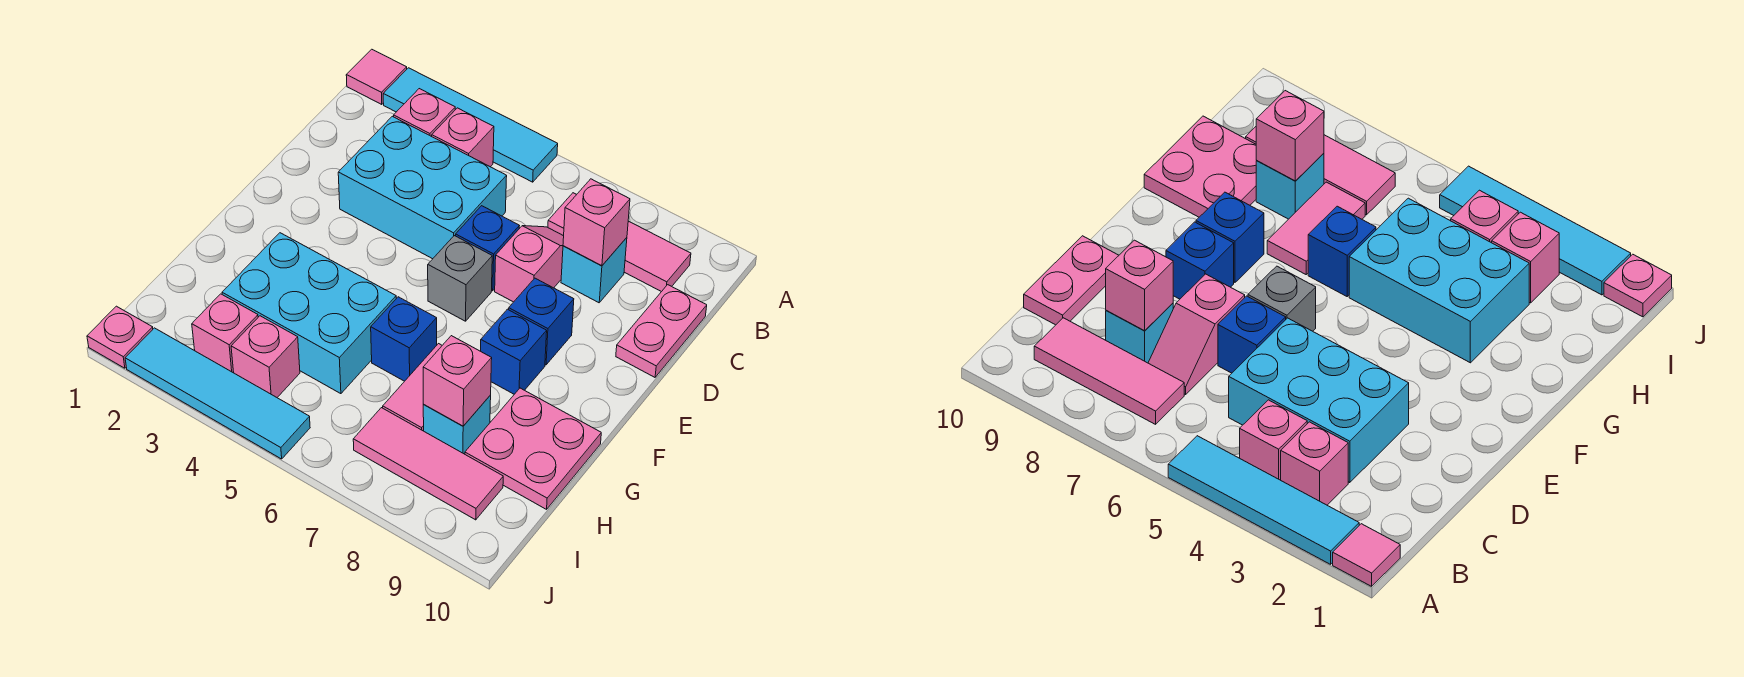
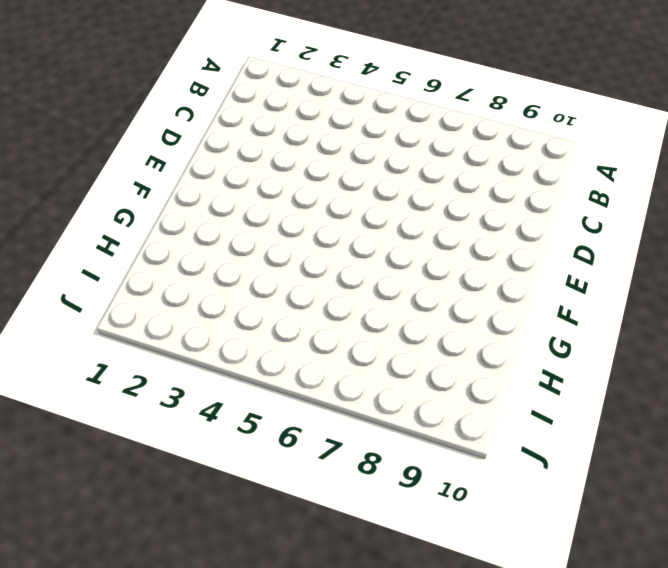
none -> pink 1x1 tile [346,49,407,104]
none -> cyan 1x4 tile [383,68,558,182]
none -> pink 1x1 brick [394,89,455,136]

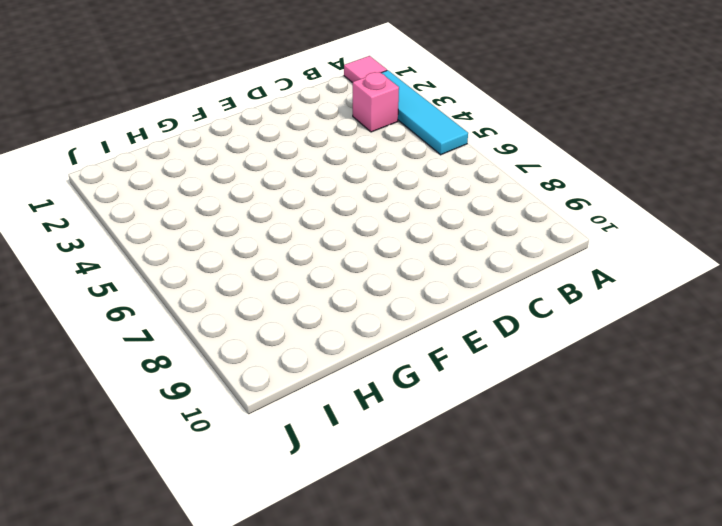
none -> pink 1x1 brick [432,108,494,167]
none -> pink 1x3 tile [548,193,691,292]
none -> cyan 2x3 brick [338,116,507,259]

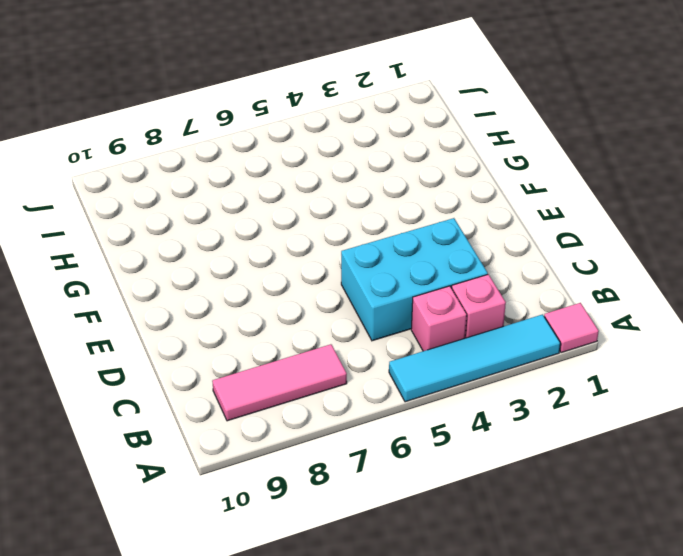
none -> pink 1x2 slope [495,226,564,302]
none -> cyan 1x1 brick [561,238,627,303]
none -> pink 1x2 plate [616,285,707,377]

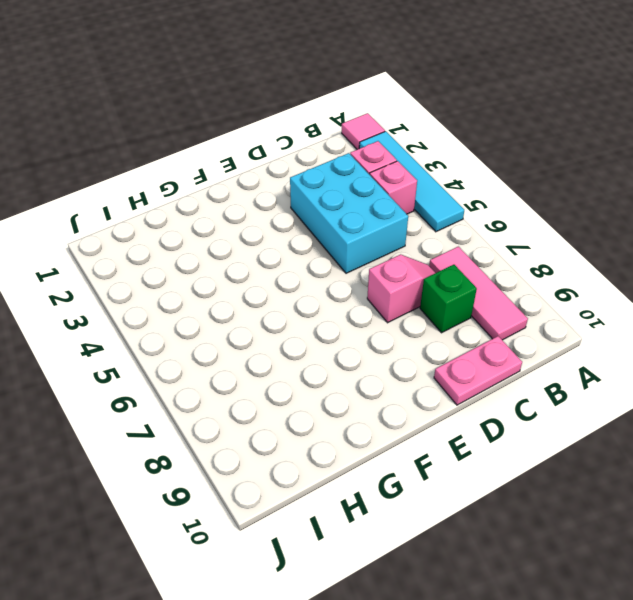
green 1x1 brick [420,265,477,333] -> cyan 1x1 brick [561,238,627,303]
none -> blue 1x1 brick [456,206,519,291]
none -> grey 1x1 brick [428,236,492,321]
none -> blue 1x1 brick [509,278,574,365]

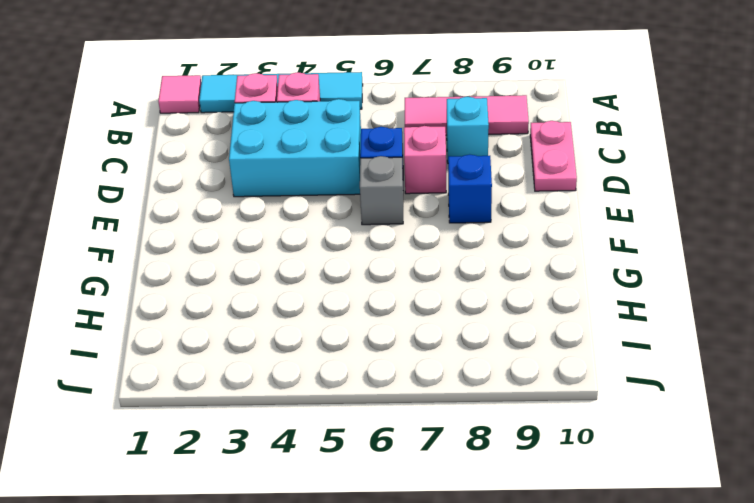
none -> blue 1x1 brick [481,309,547,394]
none -> cyan 2x3 brick [222,233,396,394]
none -> blue 1x1 brick [371,297,437,381]

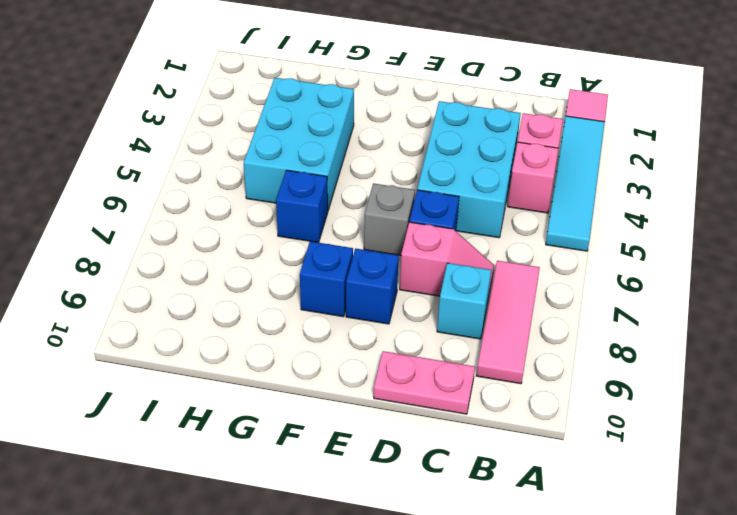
none -> pink 1x2 tile [383,344,442,431]
none -> pink 2x2 plate [465,388,601,509]
none -> cyan 1x1 brick [423,395,491,454]

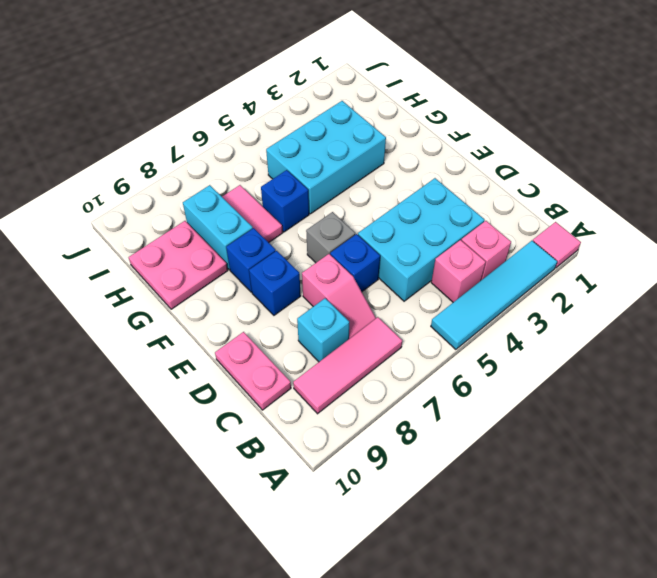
cyan 1x2 brick [183,185,253,270] -> cyan 1x1 brick [423,395,491,454]
none -> pink 1x1 brick [192,294,258,373]
none -> pink 1x1 brick [231,316,300,397]
none -> pink 1x3 tile [353,408,503,520]

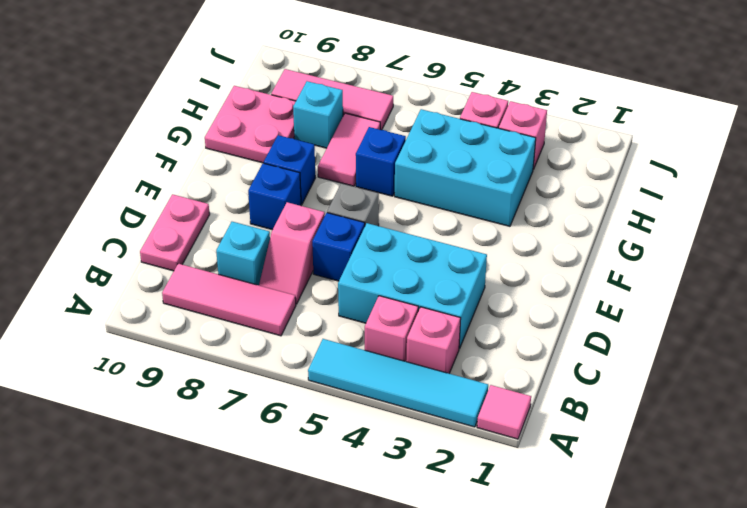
none -> pink 1x1 plate [87,306,153,368]
none -> cyan 1x4 tile [125,328,310,459]
none -> pink 1x1 brick [563,179,630,266]

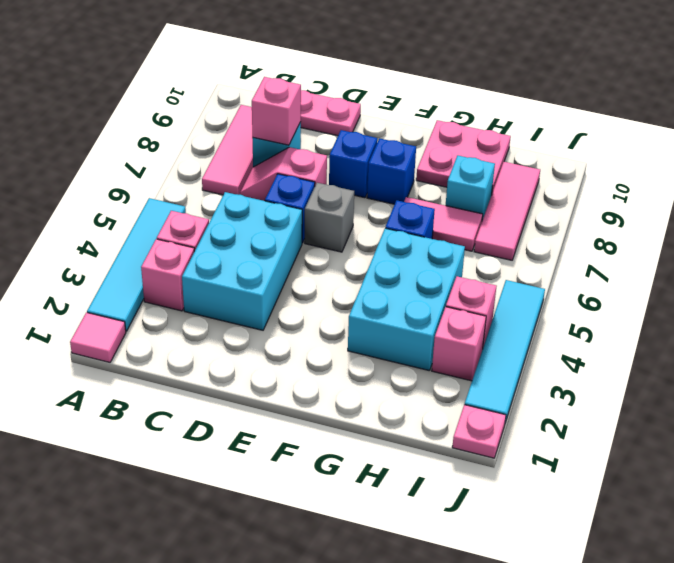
none -> pink 1x1 brick [423,336,492,426]

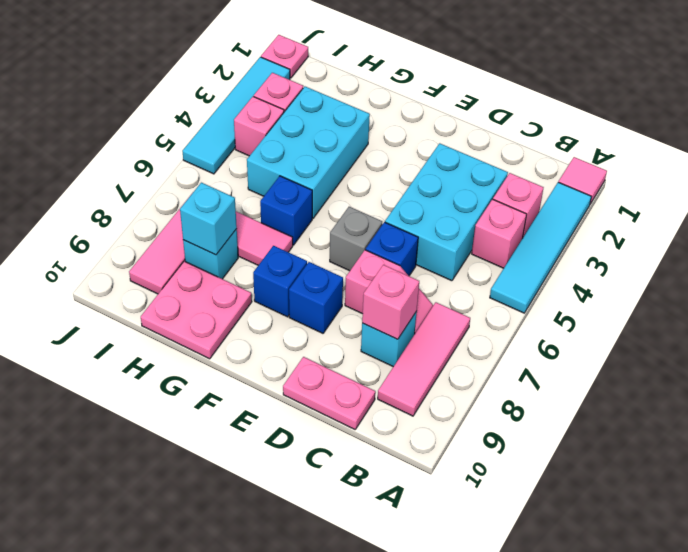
cyan 1x1 brick [180,183,237,255] -> pink 1x1 brick [423,336,492,426]

